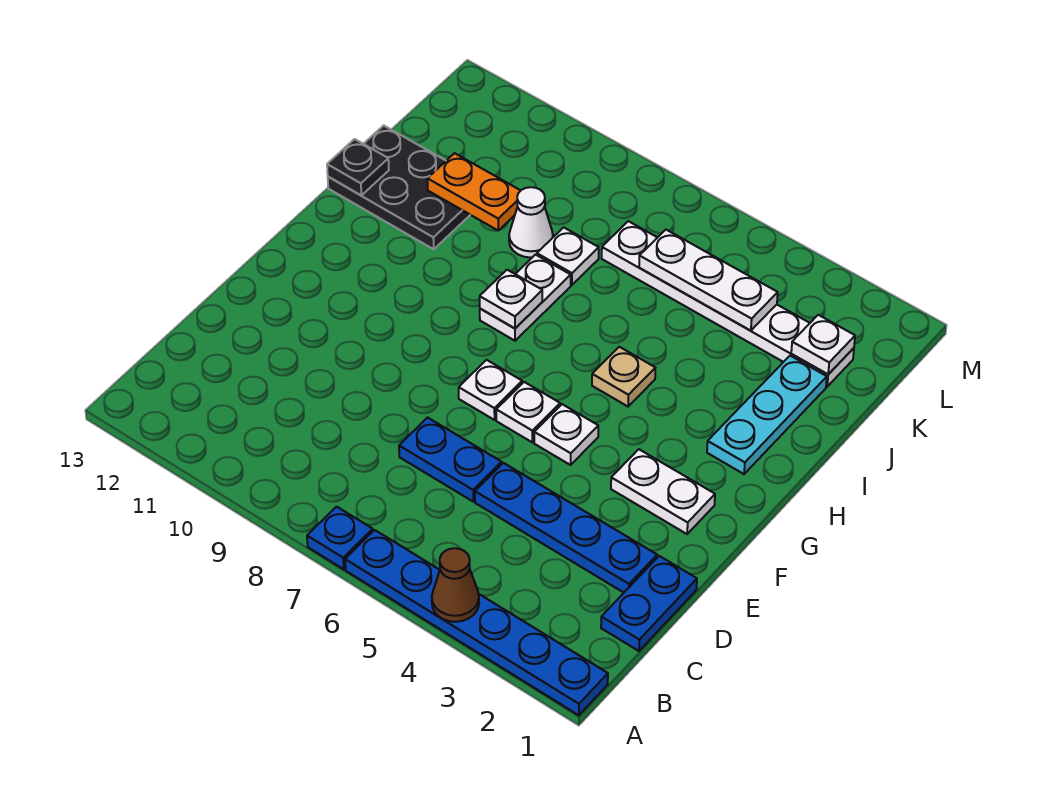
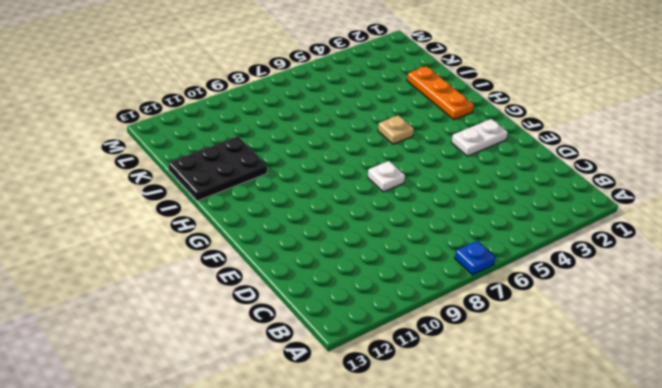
orange 1x3 plate [407,66,474,120] -> cyan 1x3 plate [707,356,827,474]
none -> blue 1x6 plate [345,530,608,715]
none -> blue 1x2 plate [601,556,697,651]
none -> blue 1x4 plate [475,463,657,593]

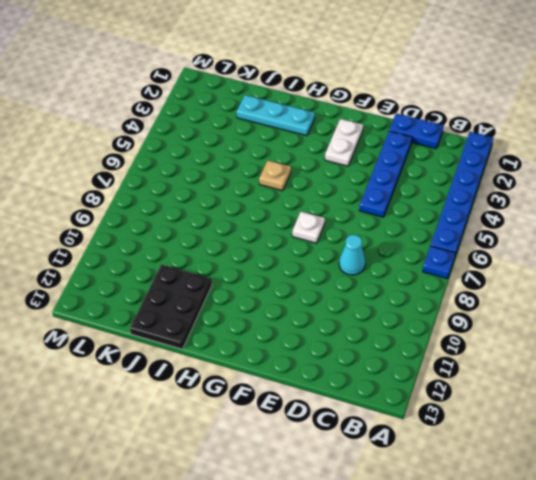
cyan 1x1 cone [339,235,365,275] -> none
none -> blue 1x2 plate [399,418,502,501]
none -> white 1x1 plate [534,404,598,465]
none -> white 1x1 plate [496,382,560,442]

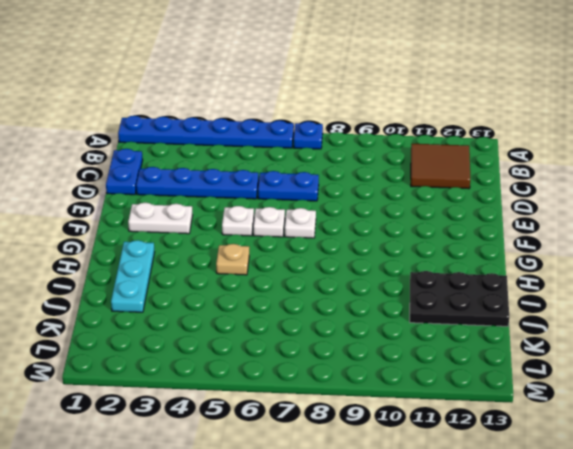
brown 2x2 tile [411,144,470,189] -> none
none -> white 1x2 plate [480,255,571,341]
none -> white 1x1 plate [537,227,599,285]
none -> white 1x1 cone [509,187,553,258]

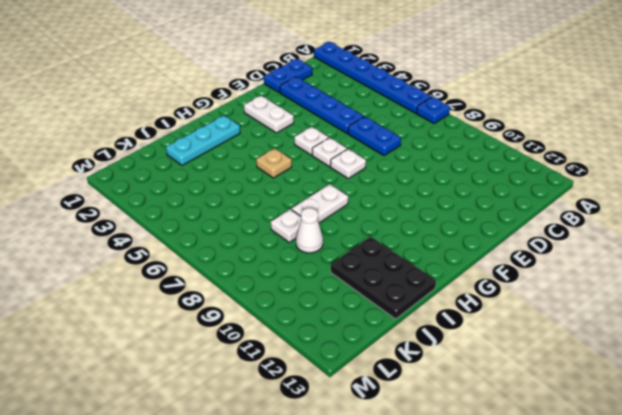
none -> white 1x6 plate [602,221,854,387]
none -> brown 1x1 cone [432,548,479,622]
none -> white 1x1 plate [480,270,542,328]

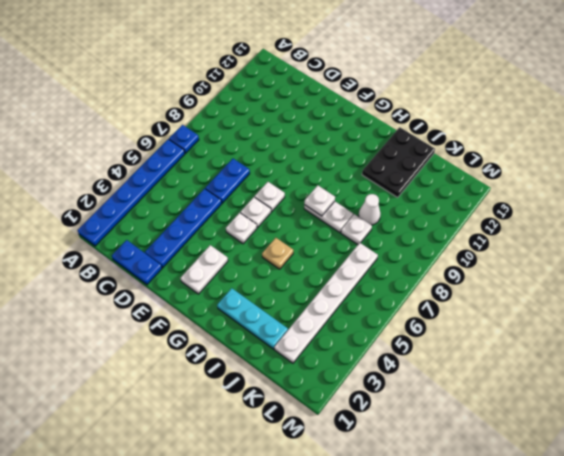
none -> brown 1x1 cone [432,548,479,622]
none -> black 1x1 plate [327,139,389,195]
none -> orange 1x2 plate [427,153,521,230]

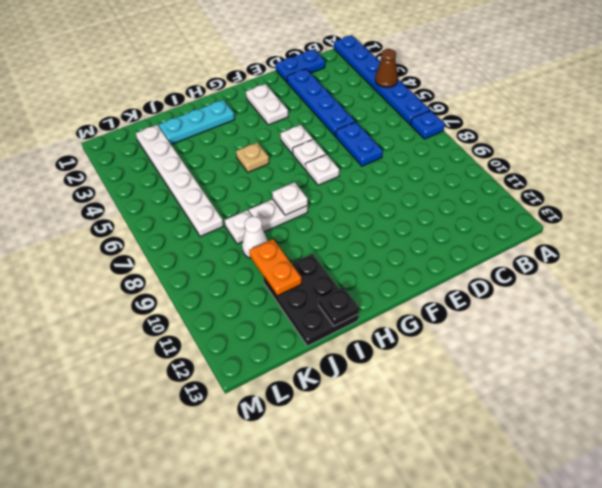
none -> white 1x1 plate [791,315,855,374]
none -> white 1x3 plate [639,230,778,331]

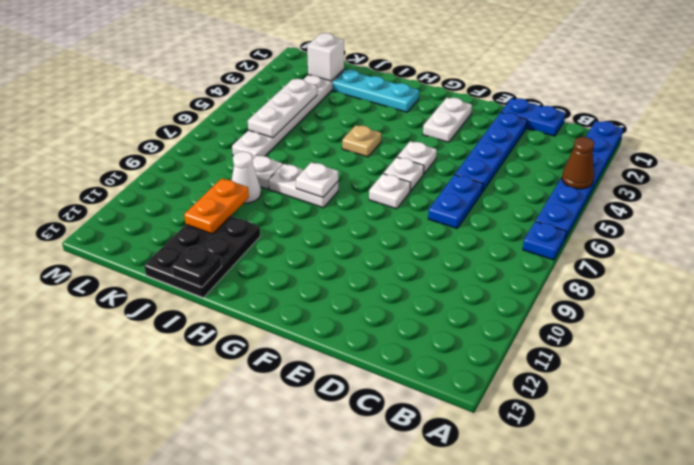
white 1x1 brick [307,33,344,81] -> white 1x1 plate [791,315,855,374]

